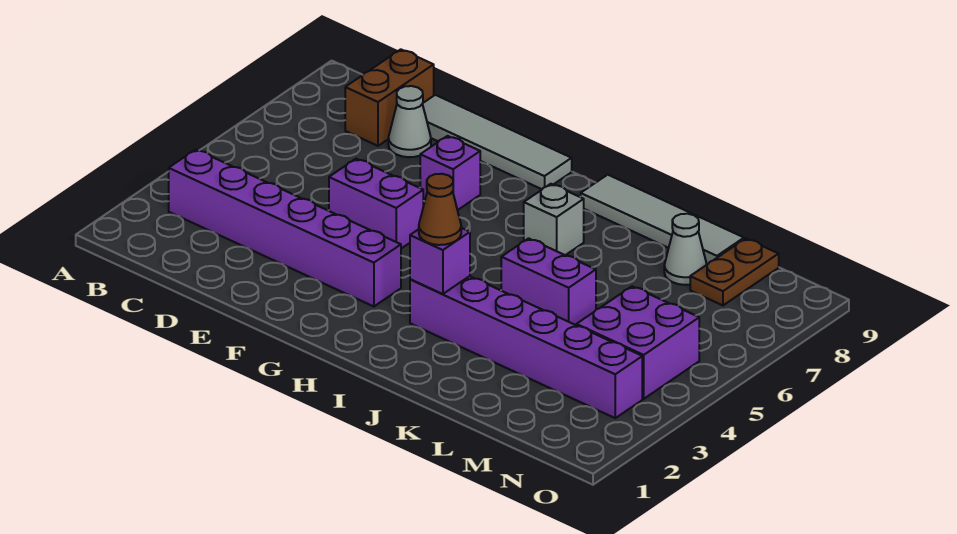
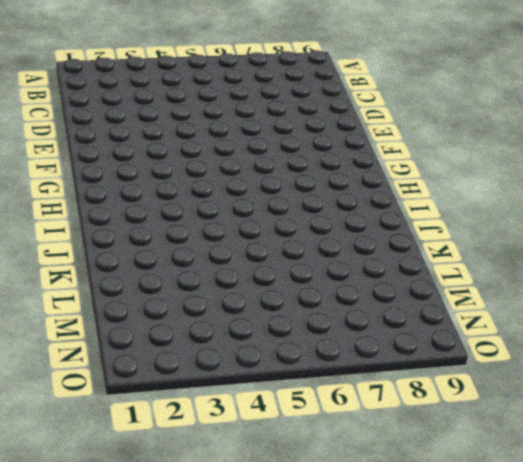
none -> purple 1x6 brick [169,150,401,307]
none -> brown 1x2 brick [345,49,434,146]
none -> grey 1x1 cone [388,86,431,157]

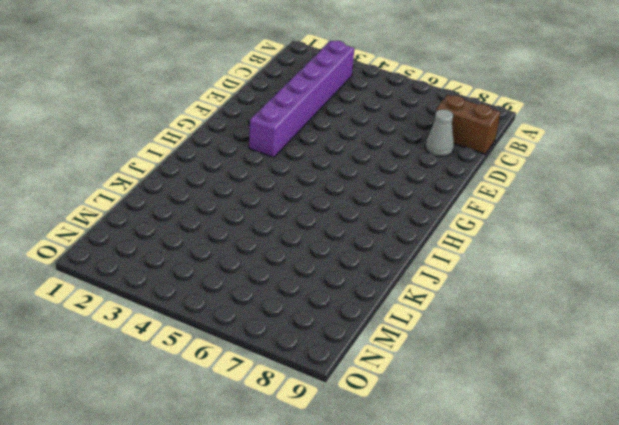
none -> grey 1x4 tile [422,95,572,189]
none -> purple 1x2 brick [329,159,423,249]
none -> purple 1x1 brick [420,136,480,210]

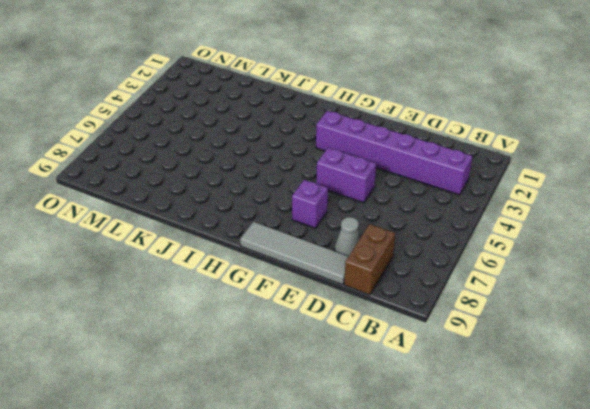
none -> purple 1x6 brick [410,276,642,418]
none -> grey 1x1 brick [524,184,584,255]
none -> grey 1x4 tile [581,175,744,264]

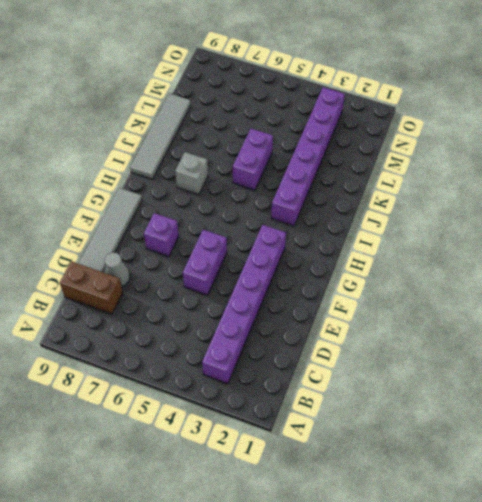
none -> grey 1x1 cone [664,214,707,285]
none -> purple 2x2 brick [576,286,699,399]
none -> brown 1x2 plate [690,238,779,305]

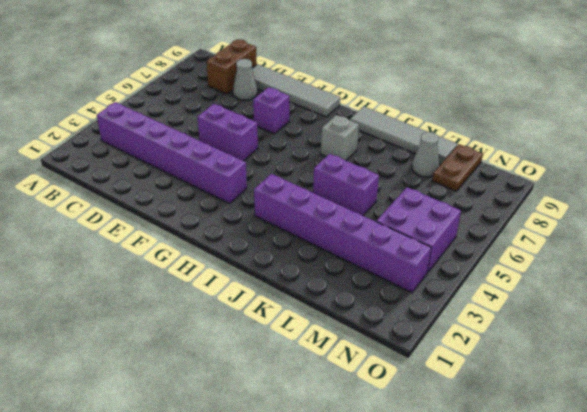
none -> purple 1x1 brick [410,228,470,294]
none -> brown 1x1 cone [419,174,461,245]

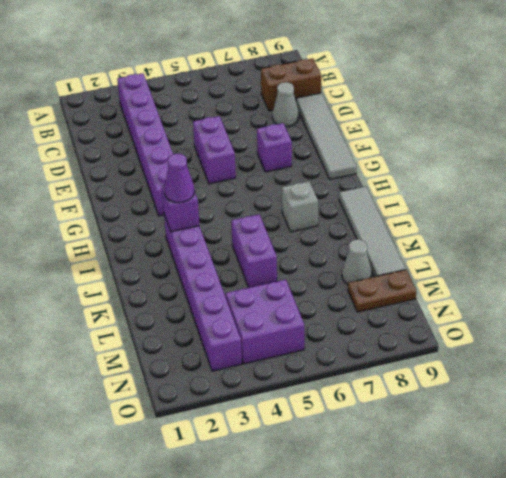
purple 1x1 cone [164,154,194,203] -> brown 1x1 cone [419,174,461,245]

